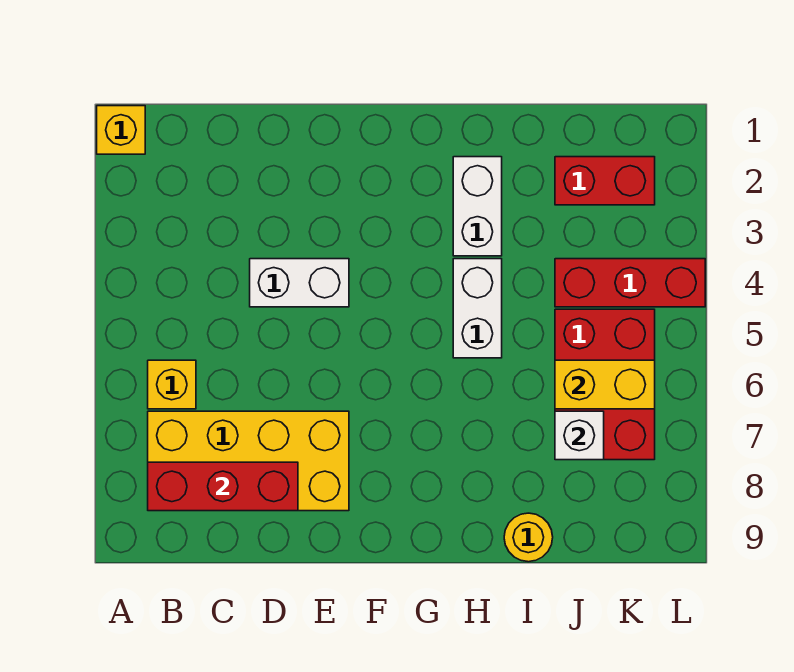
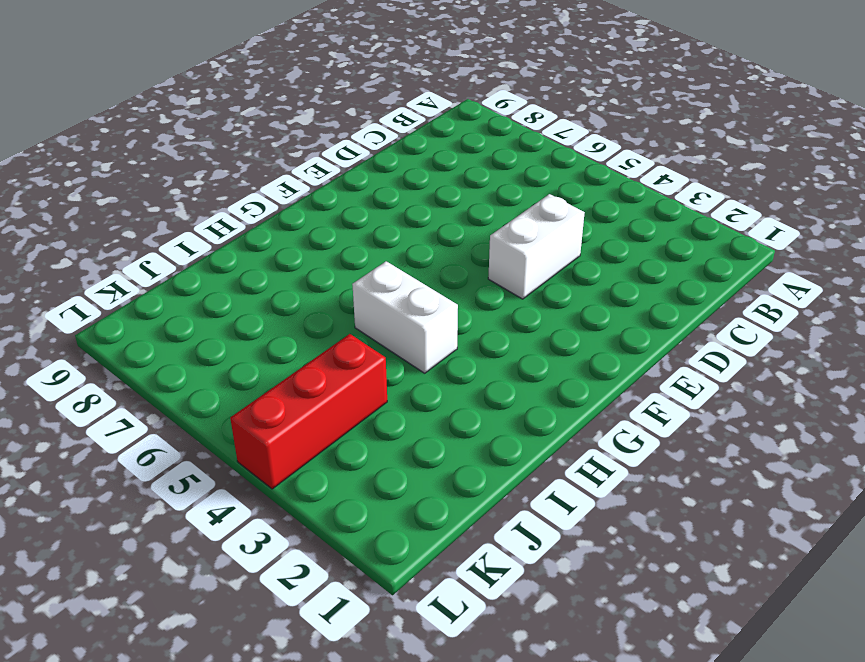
none -> yellow 1x1 brick [97,106,145,154]
none -> yellow 1x1 brick [148,360,196,409]
none -> yellow 2x4 brick [148,411,349,511]

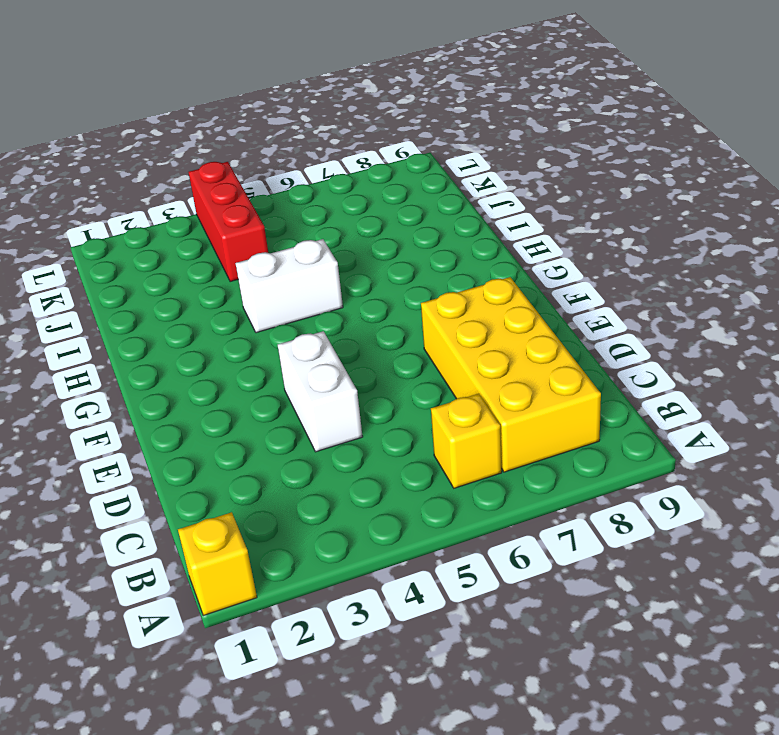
none -> white 1x2 brick [453,157,502,256]
none -> yellow 1x1 round brick [504,513,553,562]
none -> red 1x2 brick [555,157,655,205]

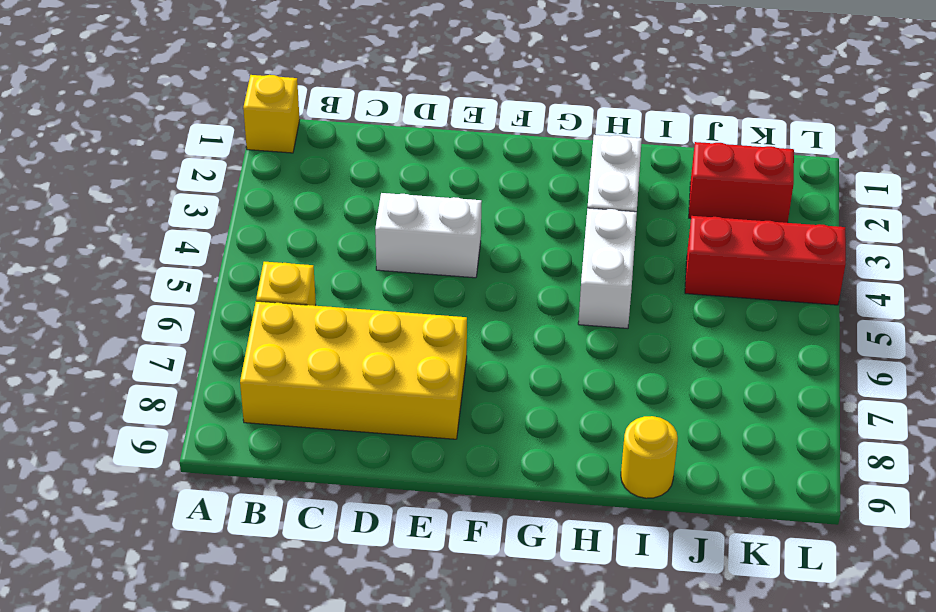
none -> red 2x3 brick [555,309,655,460]
none -> red 1x3 brick [148,462,298,511]
none -> yellow 1x2 brick [555,360,655,409]

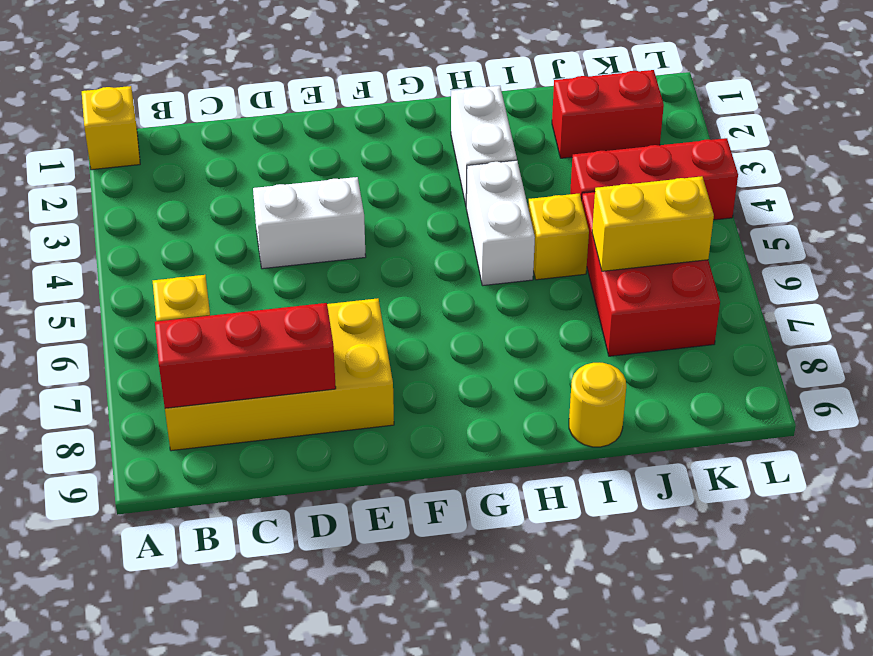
yellow 1x1 brick [528,194,589,280] -> none
none -> white 1x1 brick [555,411,604,460]

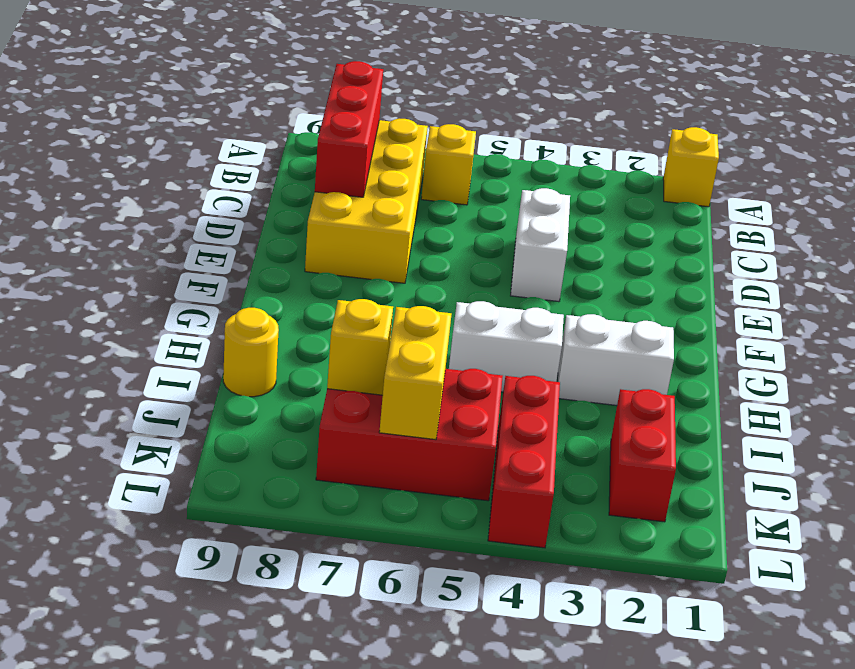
yellow 1x1 brick [327,299,393,395] -> white 1x1 brick [555,411,604,460]

